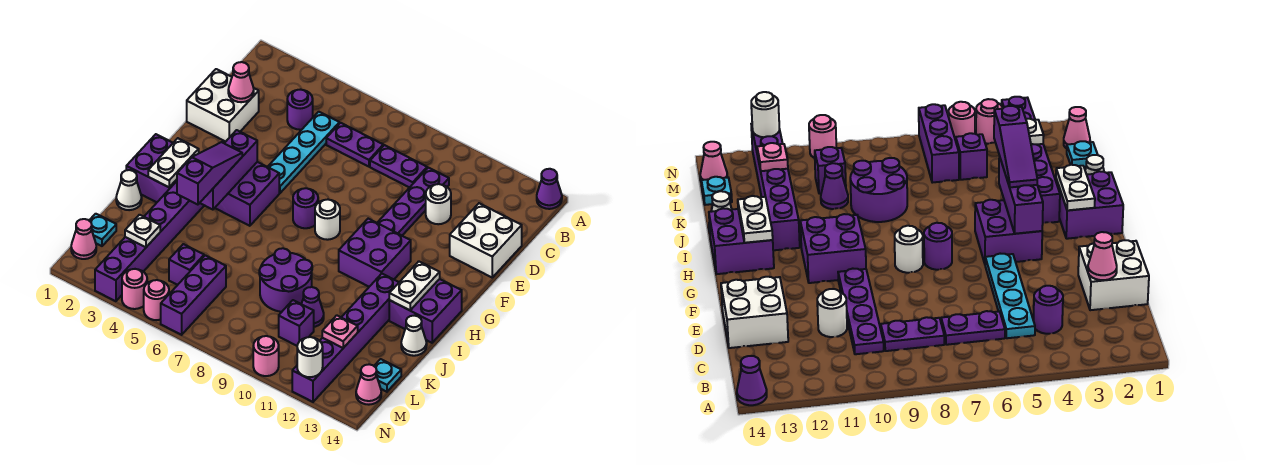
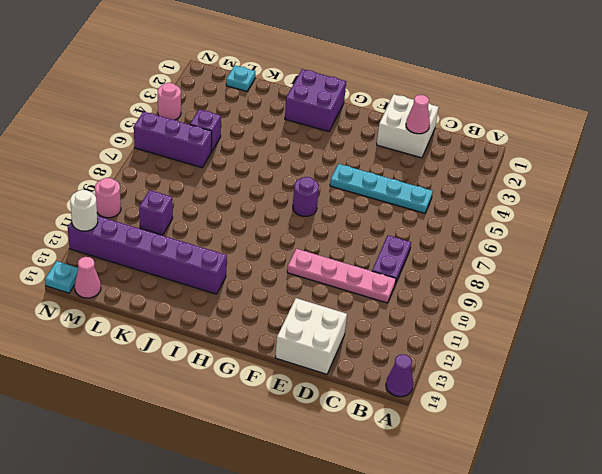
pink 1x4 plate [287,249,396,303] -> purple 1x4 plate [377,168,449,235]
cyan 1x1 plate [45,261,78,293] -> cyan 1x1 plate moved to [374,359,401,392]
none -> purple 1x1 round brick [287,90,313,130]
none -> purple 1x2 plate [326,123,383,167]
none -> white 1x1 round brick [426,184,451,224]
none -> purple 2x2 brick [215,162,279,226]

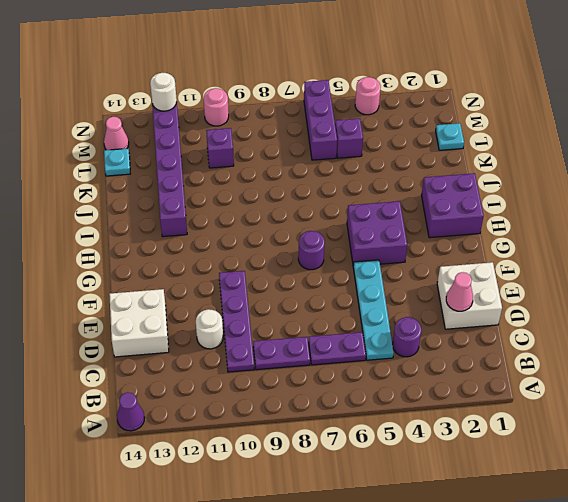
none -> white 1x1 round brick [315,199,340,240]
none -> purple 2x2 brick [339,219,411,287]
none -> purple 2x2 brick [389,279,462,343]
none -> purple 1x6 brick [95,181,204,301]

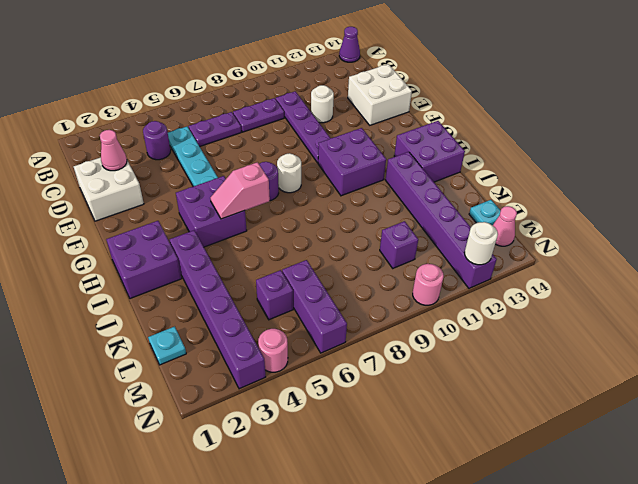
pink 1x2 slope [210,162,270,219] -> none
none -> white 1x1 cone [116,170,142,210]
none -> purple 2x2 round brick [259,248,312,312]
none -> white 1x1 cone [401,316,427,356]
none -> purple 1x1 cone [302,287,324,327]

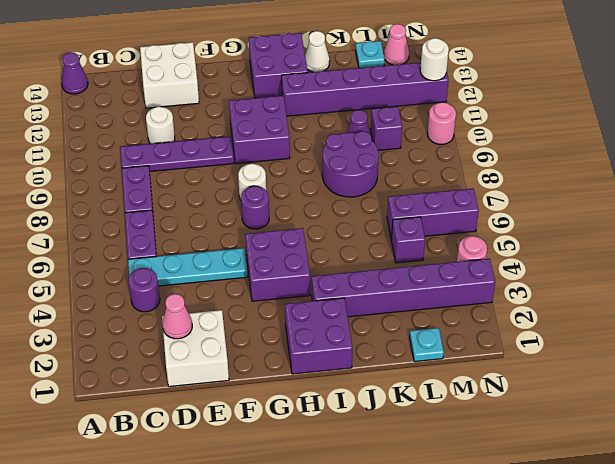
none -> white 1x1 cone [116,170,142,210]
none -> pink 1x1 cone [71,219,96,259]
none -> pink 1x1 round brick [144,280,169,320]
none -> purple 1x3 brick [200,130,257,210]

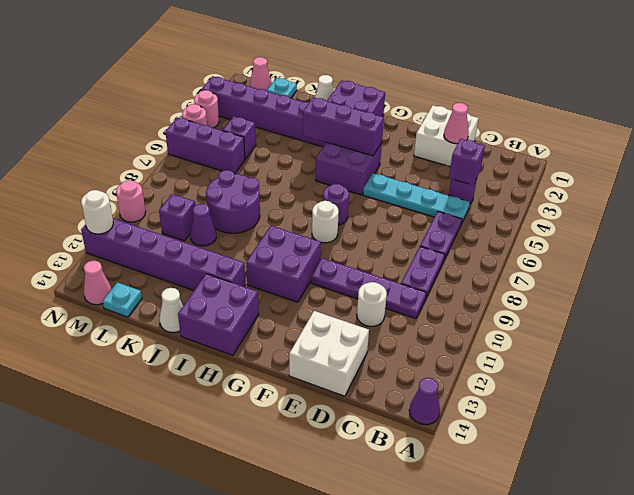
purple 1x1 brick [449,139,485,185] -> none
none -> white 1x2 plate [148,138,199,187]
none -> white 1x2 plate [389,261,440,310]
none -> white 1x1 plate [125,215,160,247]
none -> pink 1x1 plate [322,315,358,348]

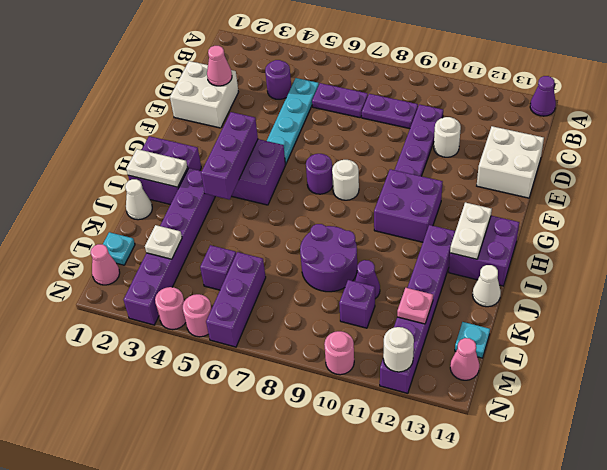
white 1x2 plate [126,149,188,187] -> white 1x2 plate turned to [148,138,199,187]
none -> purple 1x3 slope [177,142,242,205]

